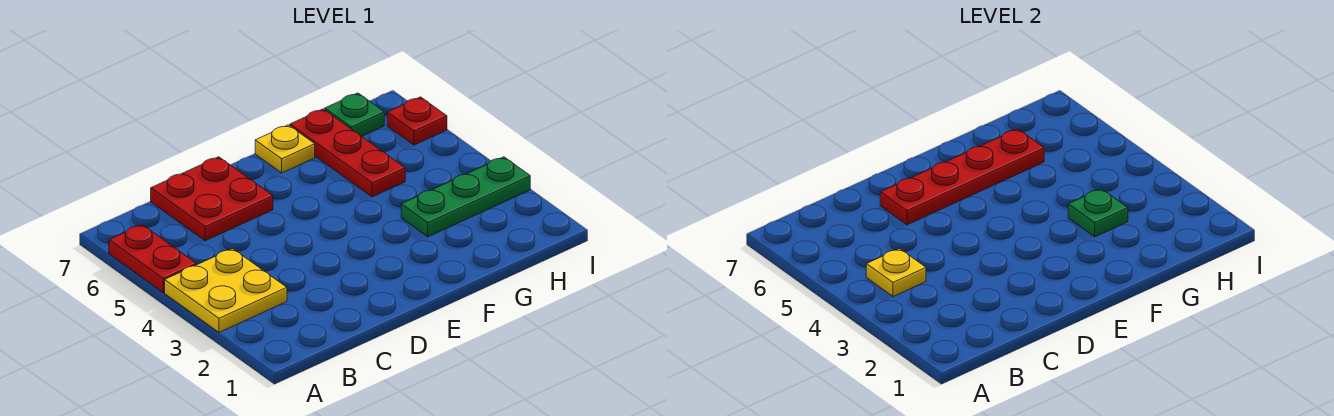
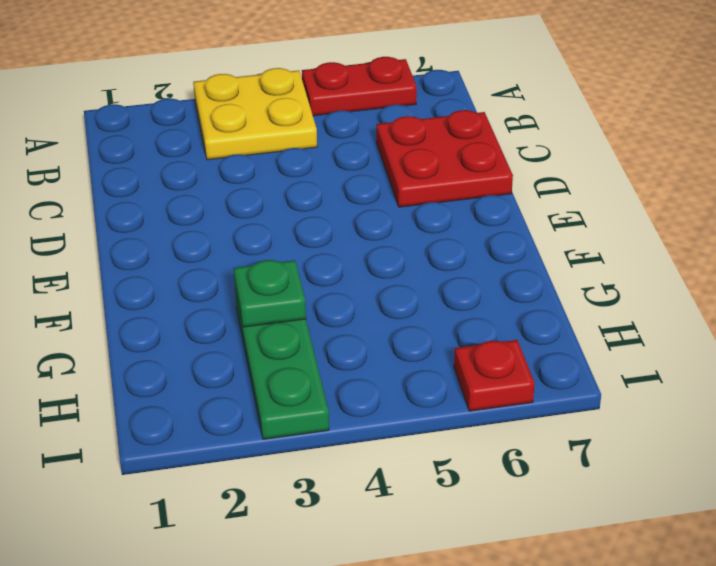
none -> yellow 1x1 plate [255,125,315,173]
none -> red 1x3 plate [290,109,405,197]

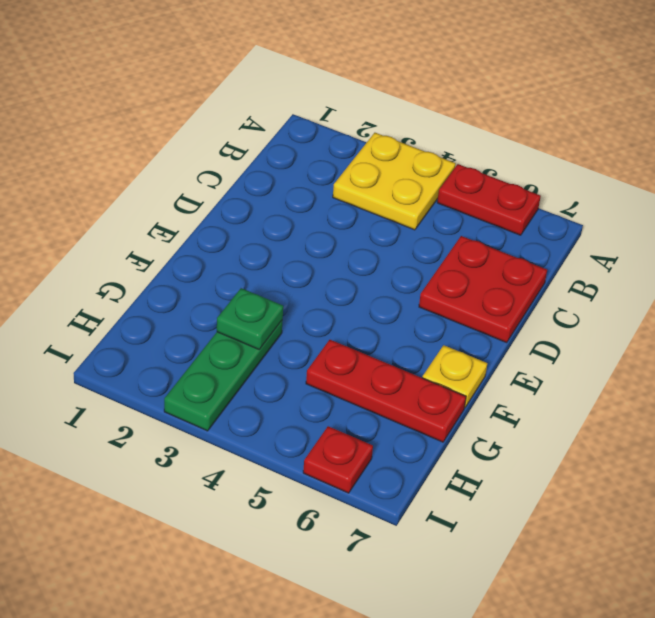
none -> green 1x1 plate [325,93,384,136]
none -> yellow 1x1 plate [866,249,926,296]

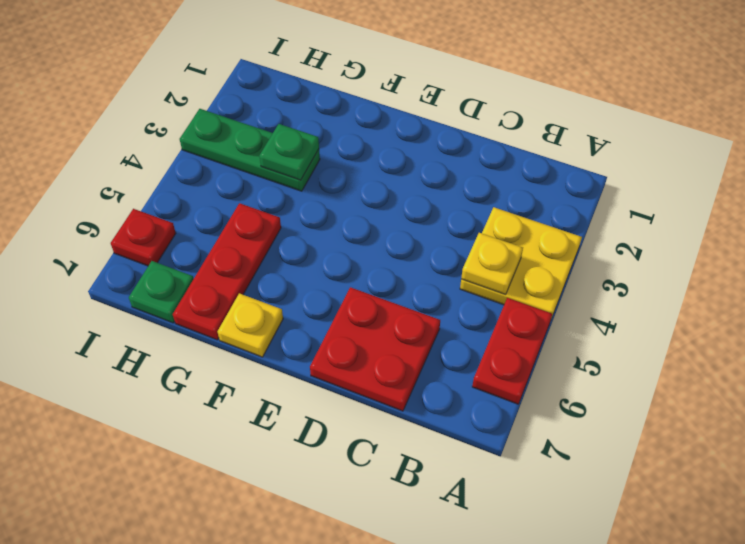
none -> red 1x4 plate [880,129,1044,225]

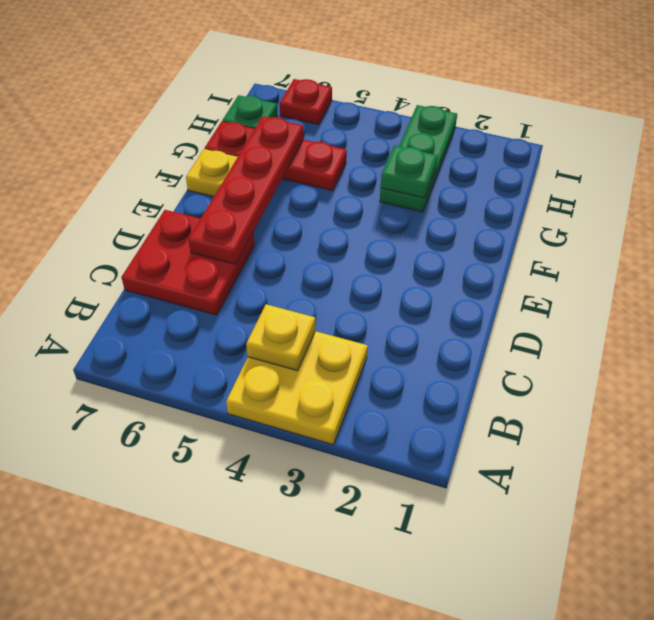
none -> red 1x2 plate [109,225,196,293]

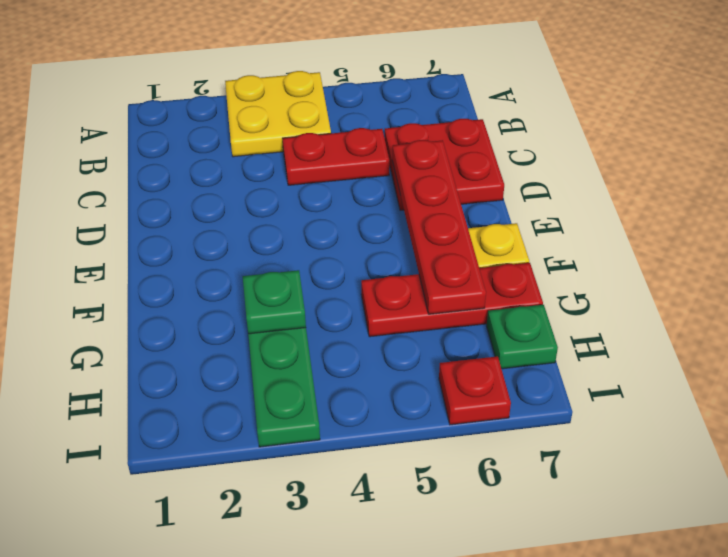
red 1x2 plate [283,128,390,185] -> red 1x2 plate moved to [109,225,196,293]
none -> yellow 1x1 plate [866,249,926,296]

